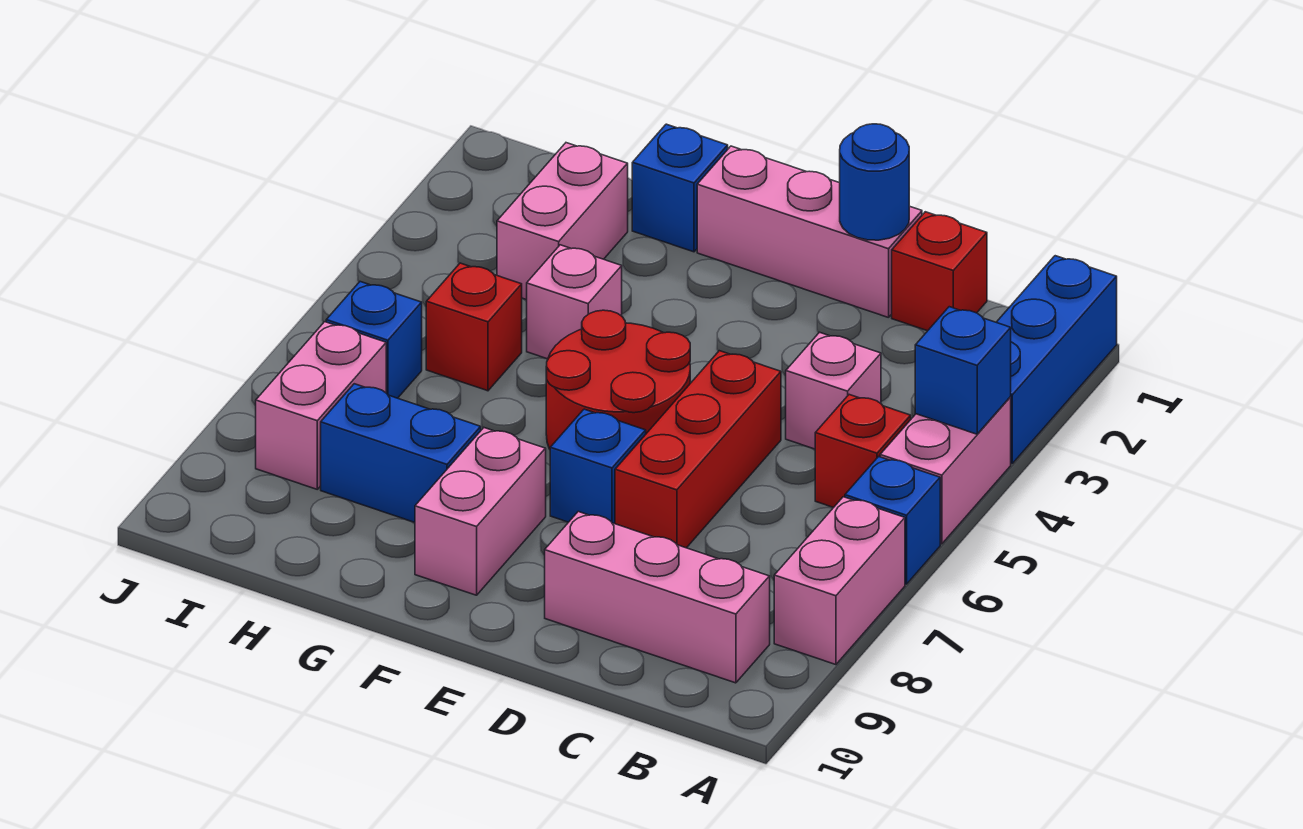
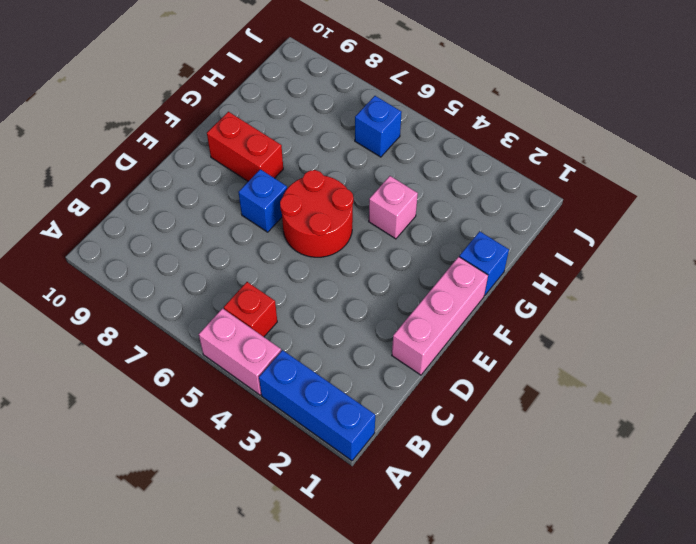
red 1x2 brick [207,112,283,181] -> pink 1x2 brick [415,428,546,595]
none -> blue 1x1 brick [845,457,940,584]
none -> pink 1x2 brick [774,497,905,665]
none -> pink 1x3 brick [545,512,770,683]

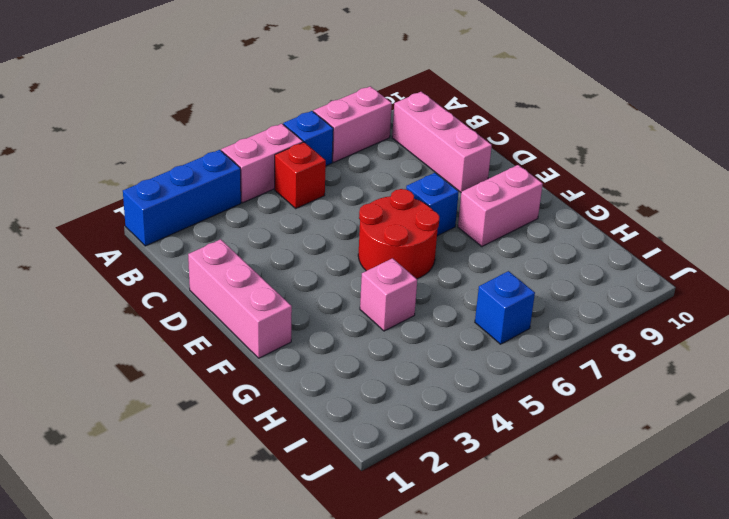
none -> red 1x1 brick [892,212,987,331]
none -> pink 1x1 brick [786,332,881,449]
none -> red 1x3 brick [615,351,781,548]

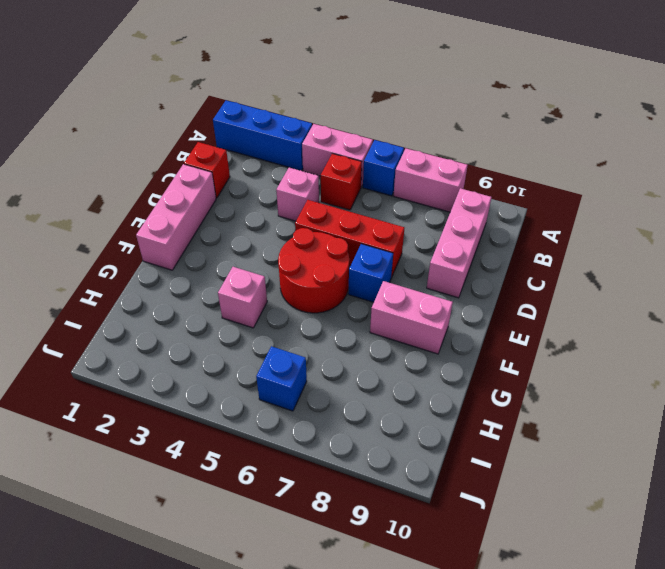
none -> blue 1x1 brick [632,124,728,252]
none -> blue 1x2 brick [321,384,481,522]
none -> pink 1x2 brick [497,143,628,300]

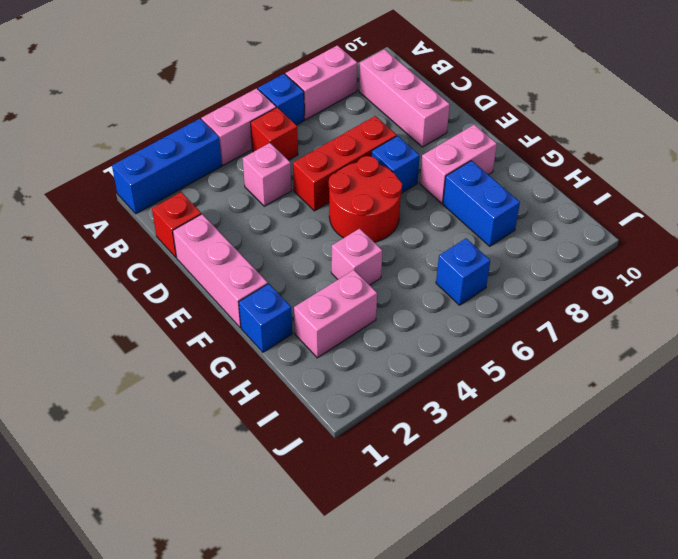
none -> red 1x1 brick [426,263,522,391]
none -> pink 1x2 brick [256,322,386,489]
none -> blue 1x1 brick [915,307,1011,434]

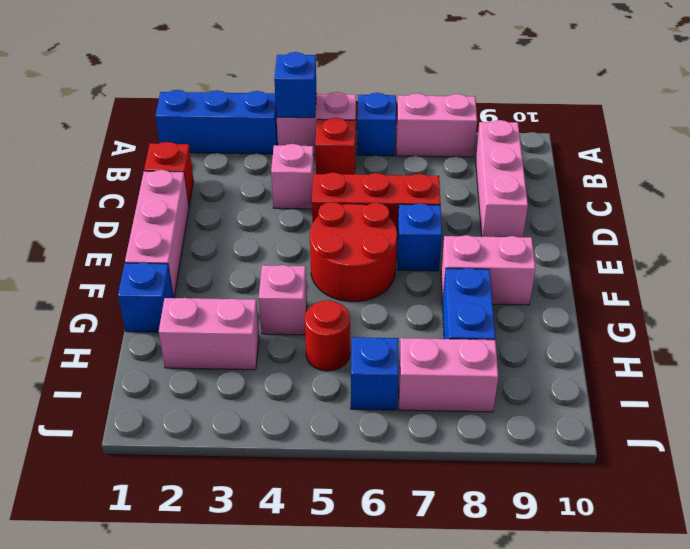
red 1x1 round brick [305,300,350,371] -> red 1x1 brick [426,263,522,391]
none -> blue 1x1 round brick [840,124,909,240]

